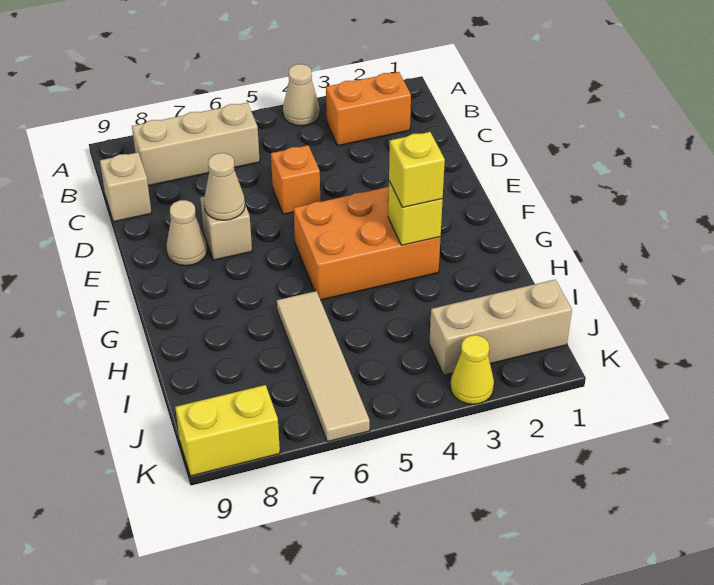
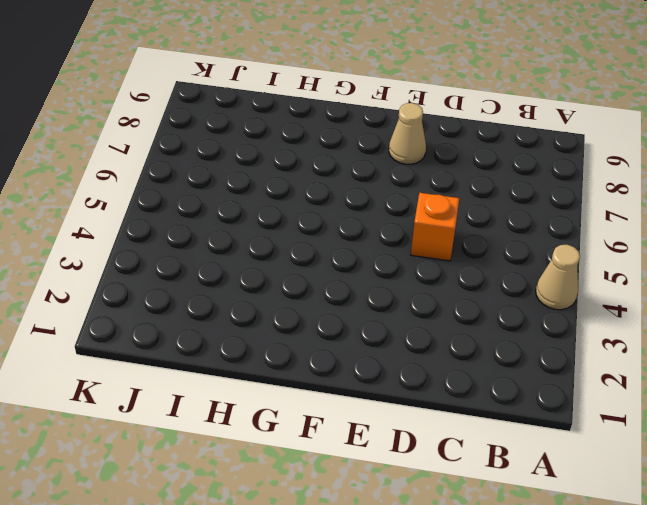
none -> orange 1x2 brick [326,72,411,146]
none -> tan 1x3 brick [132,103,260,186]
none -> tan 1x1 brick [100,152,152,222]

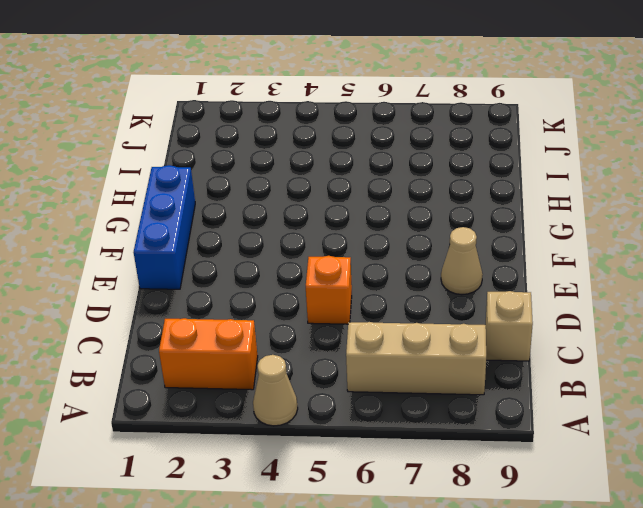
blue 1x3 brick [133,165,195,289] -> none
none -> tan 1x1 brick [200,197,252,260]
none -> orange 2x3 brick [294,187,441,300]
none -> tan 1x4 tile [277,291,370,442]

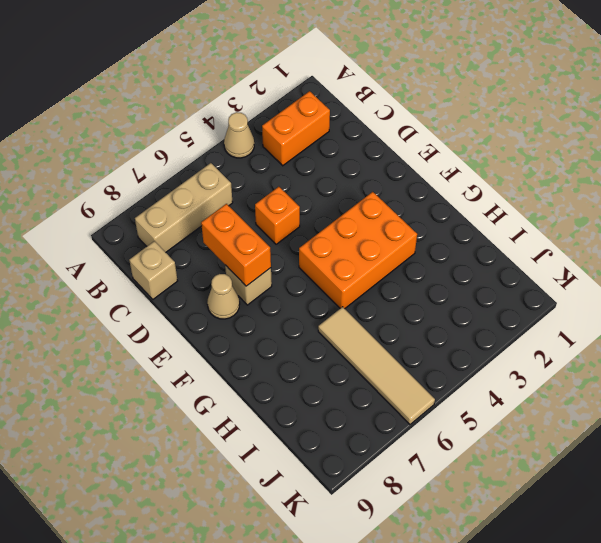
orange 1x2 brick [201,204,271,286] -> tan 1x1 cone [204,153,245,220]
none -> tan 1x3 brick [429,280,572,375]
none -> yellow 1x1 cone [450,335,494,404]
none -> yellow 1x2 brick [175,385,280,476]

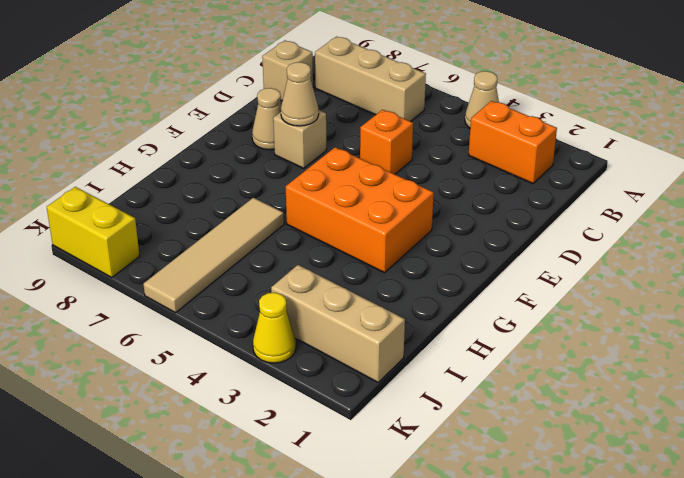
none -> yellow 1x1 brick [388,181,443,245]
none -> yellow 1x1 brick [389,132,445,207]

